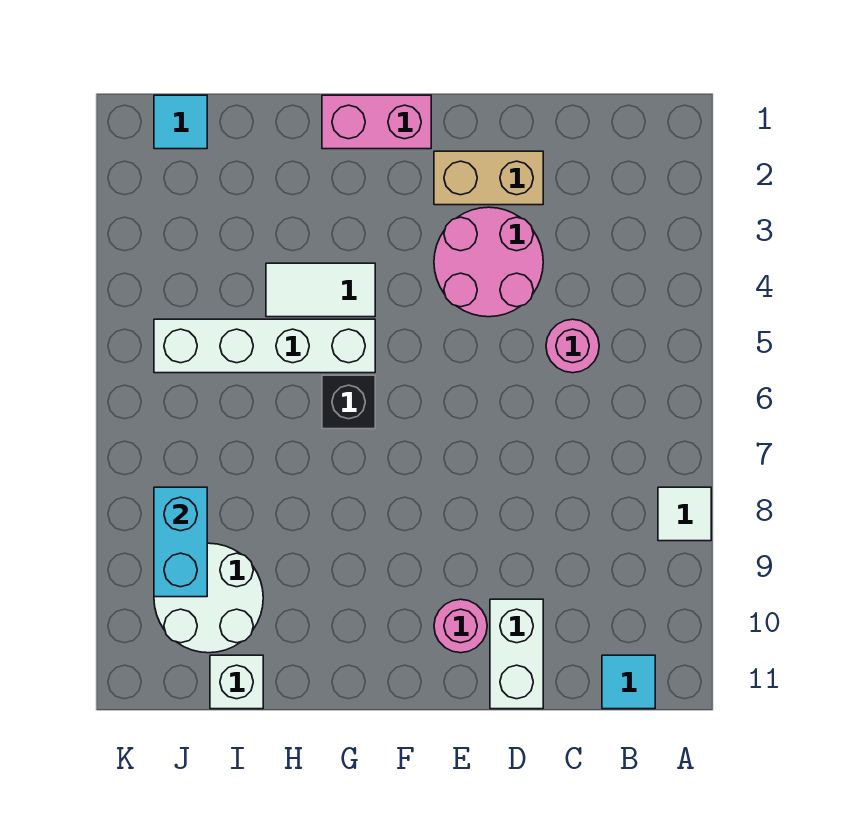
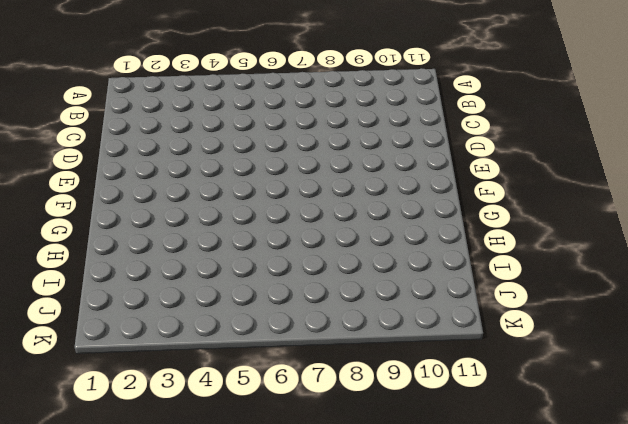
none -> white 1x1 tile [658,487,711,541]
none -> cyan 1x1 tile [602,655,655,709]
none -> pink 1x1 round brick [546,319,599,373]

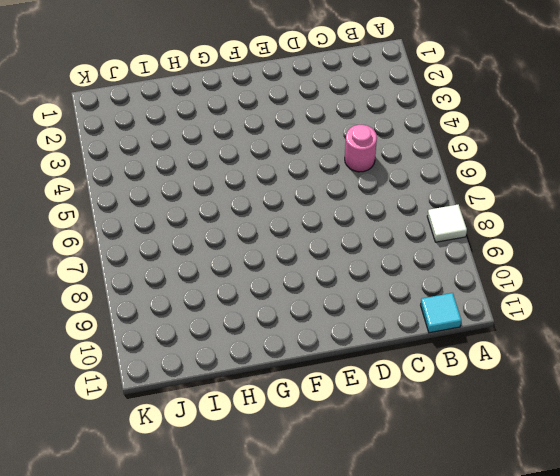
none -> tan 1x2 brick [434,151,543,205]
none -> pink 2x2 round brick [434,207,543,317]
none -> white 1x2 brick [490,599,543,709]

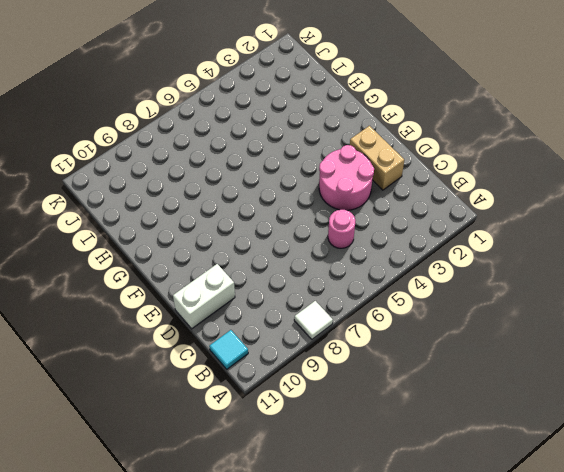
none -> pink 1x1 round brick [434,599,487,653]
none -> pink 1x2 brick [322,95,431,149]
none -> white 1x2 tile [266,263,375,317]

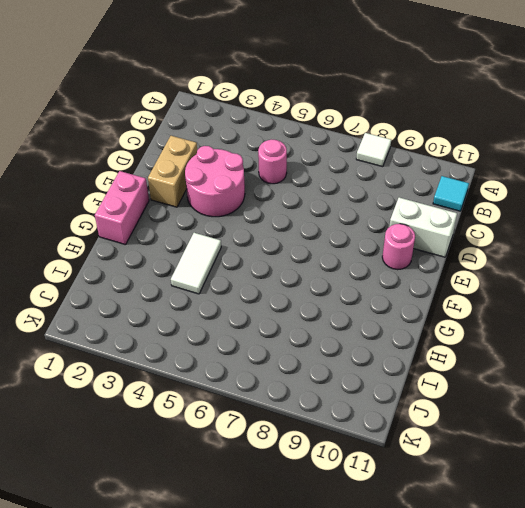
none -> white 1x4 brick [154,319,375,373]
none -> black 1x1 brick [322,375,375,429]
none -> white 2x2 round brick [154,543,263,653]

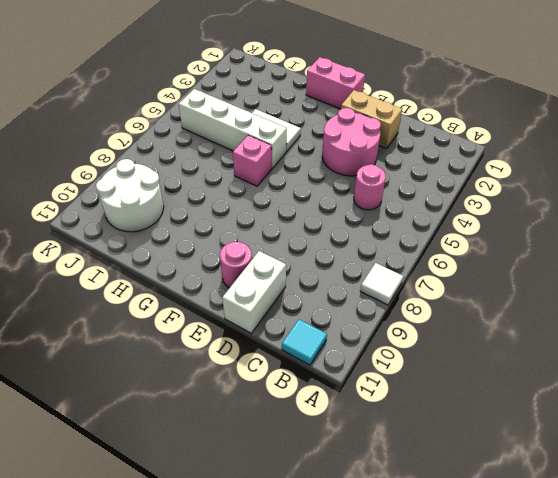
pink 1x1 brick [233,135,272,186] -> black 1x1 brick [322,375,375,429]
none -> white 1x1 brick [210,655,263,709]
none -> cyan 1x1 tile [154,95,207,149]
none -> cyan 1x2 brick [154,487,207,597]

